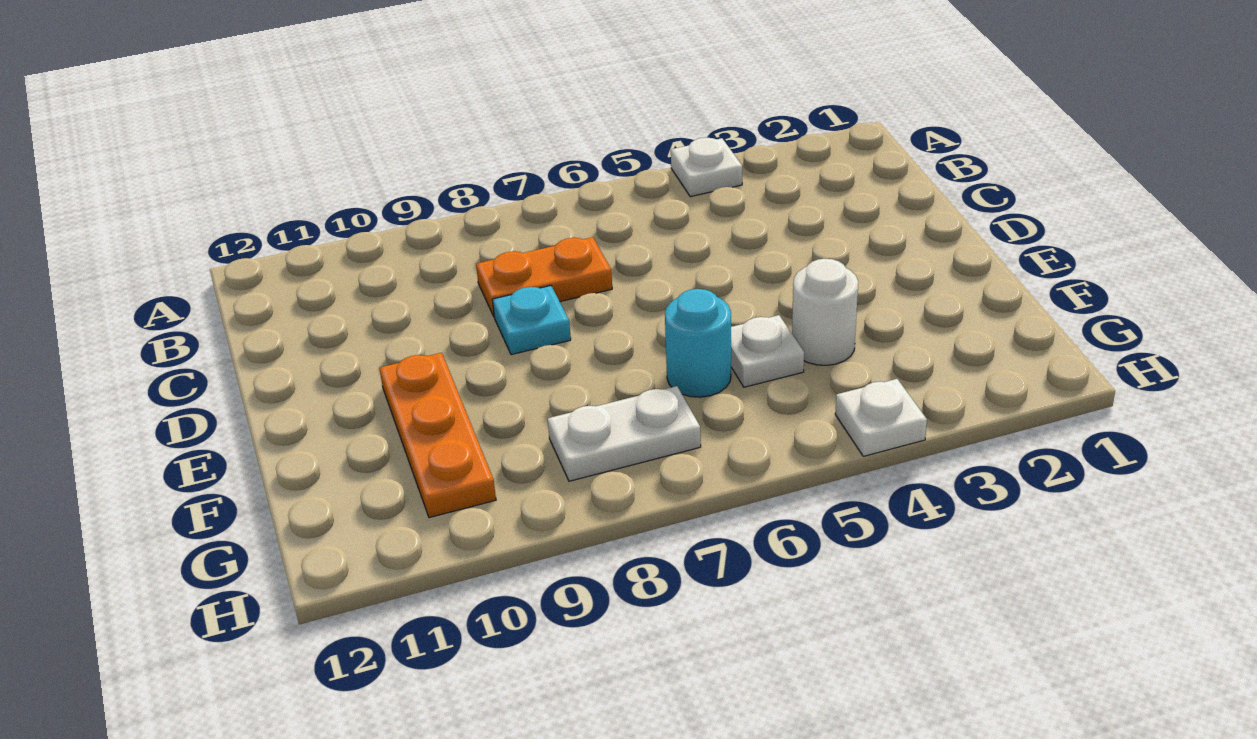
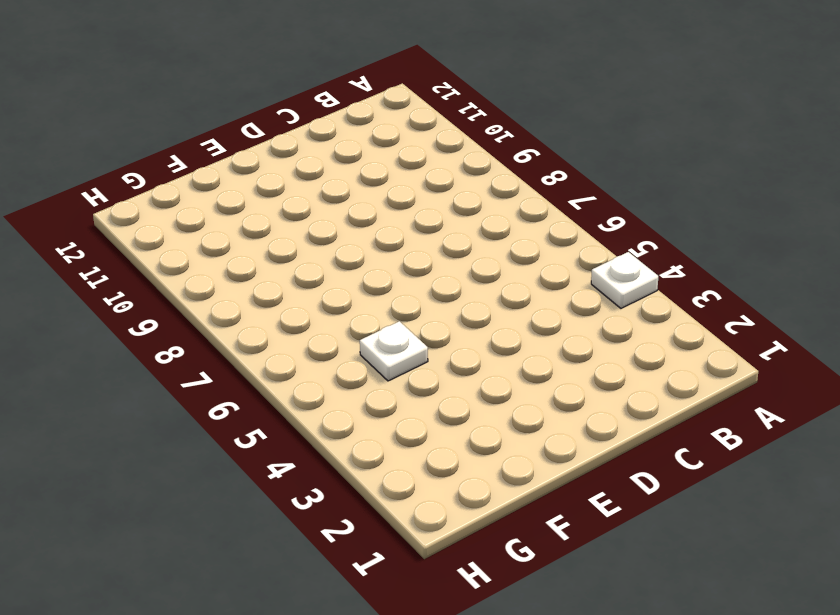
none -> orange 1x2 plate [476,237,612,316]
none -> cyan 1x1 plate [492,286,571,355]

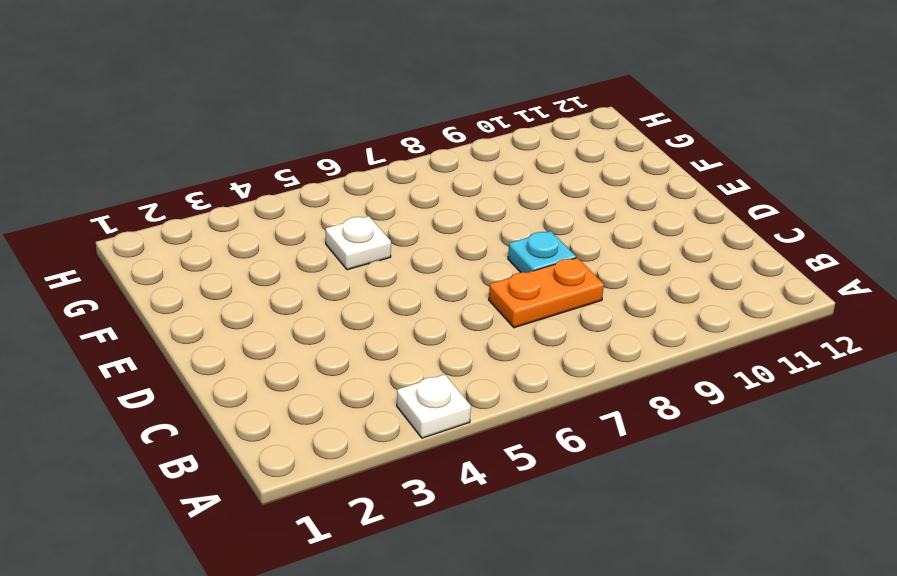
none -> orange 1x3 plate [379,353,496,518]
none -> white 1x1 round brick [792,259,858,365]

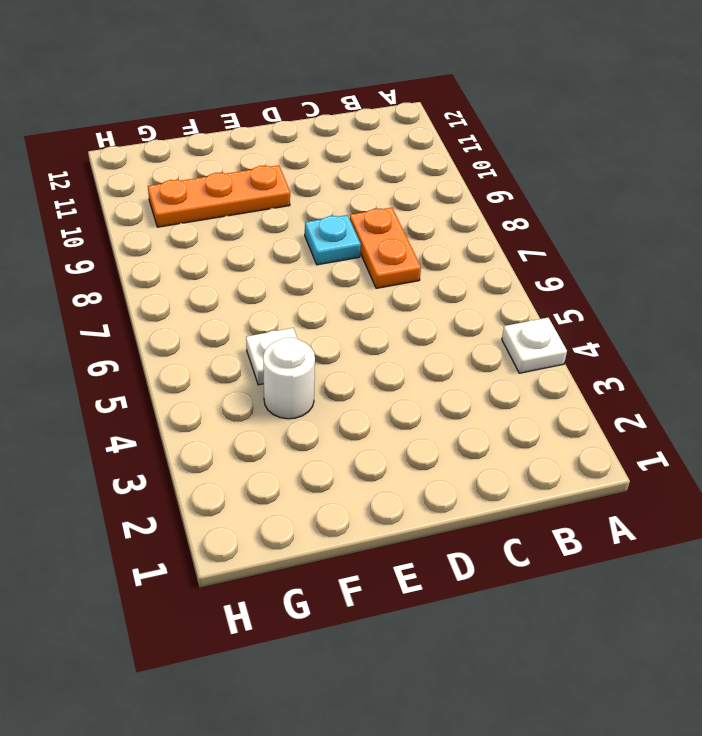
none -> cyan 1x1 round brick [665,289,731,397]
none -> white 1x2 plate [548,386,701,481]

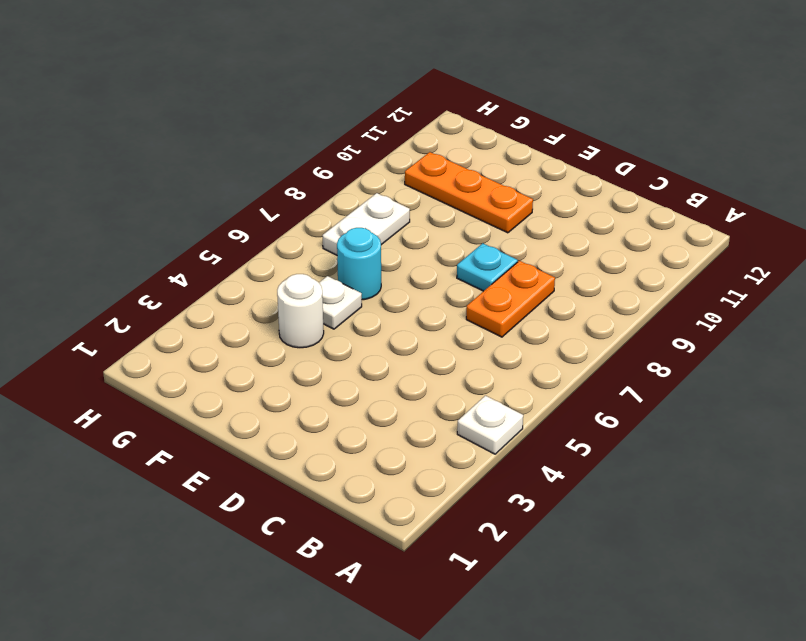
none -> white 1x1 plate [835,379,927,456]

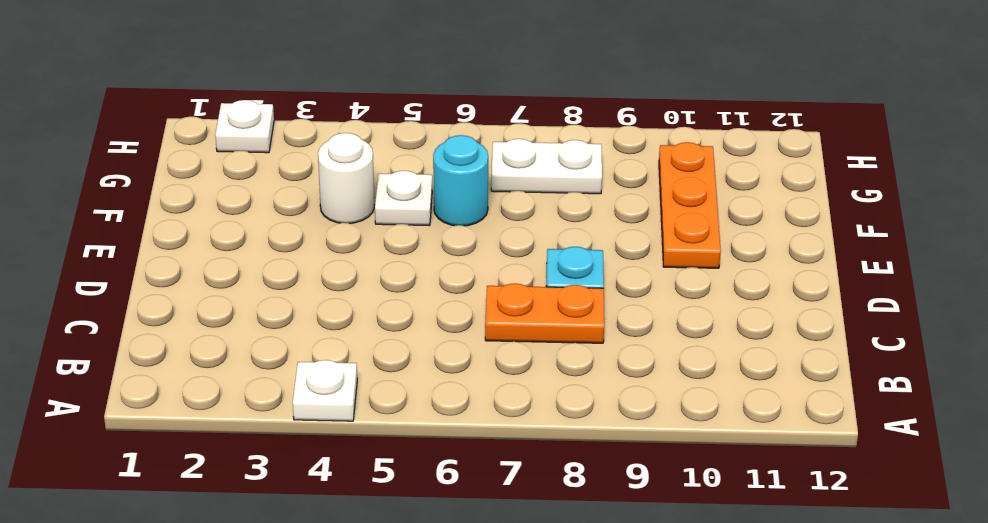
white 1x1 plate [215,100,274,153] -> white 1x1 plate moved to [835,379,927,456]

